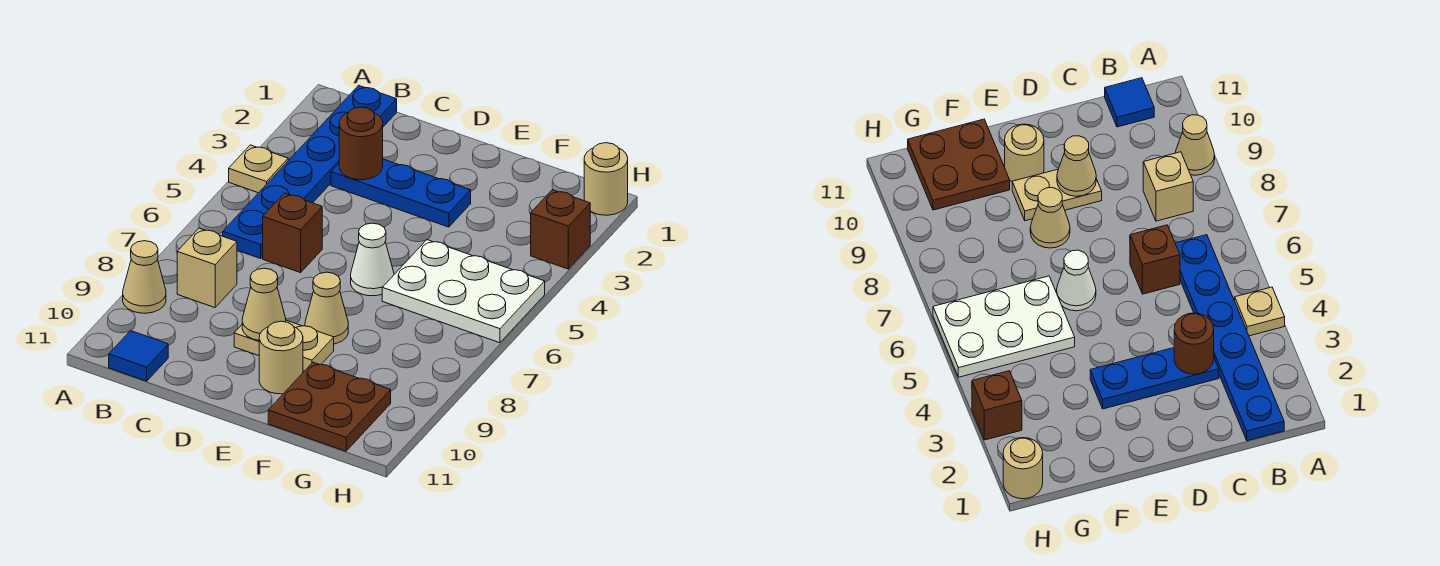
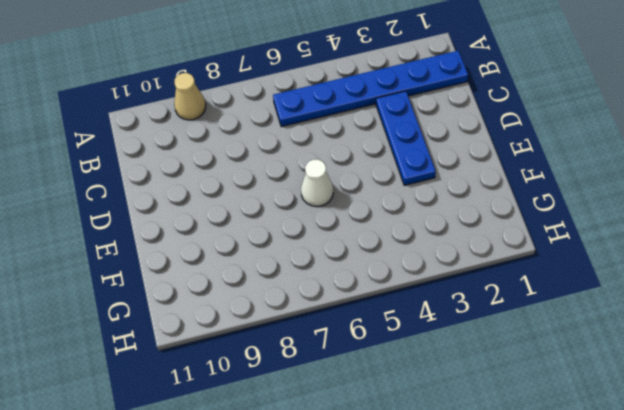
none -> tan 1x1 plate [229,145,288,193]
none -> tan 1x1 brick [177,228,237,308]
none -> blue 1x1 tile [109,331,168,381]

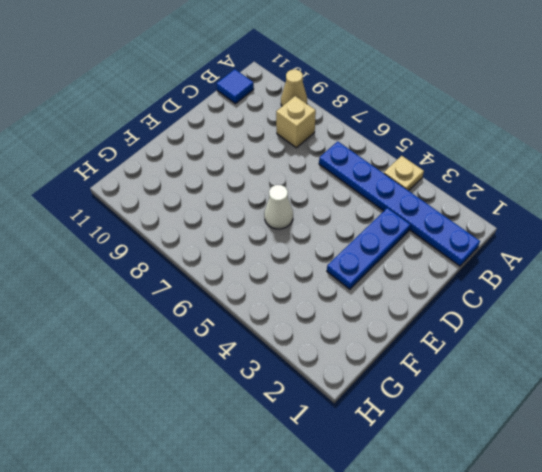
none -> brown 1x1 brick [263,193,322,273]
none -> tan 1x2 plate [234,320,334,371]
none -> tan 1x1 cone [305,272,348,344]

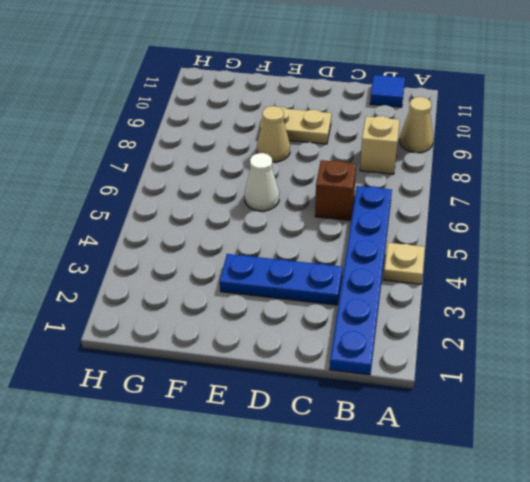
none -> tan 1x1 round brick [259,321,303,394]
none -> white 2x3 plate [382,240,545,343]
none -> brown 2x2 plate [268,362,391,451]

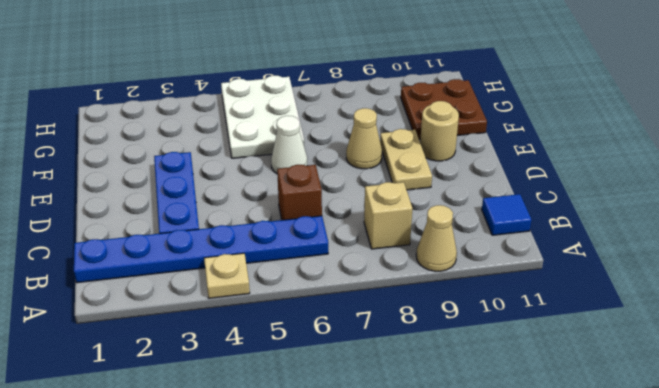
none -> tan 1x1 round brick [584,143,628,215]
none -> brown 1x1 brick [531,190,590,269]
none -> brown 1x1 round brick [339,107,383,180]

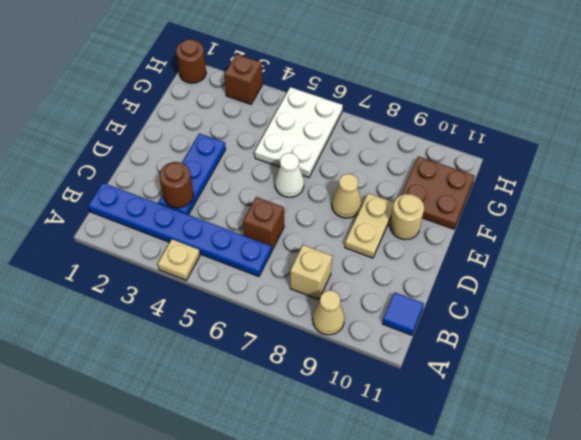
brown 1x1 round brick [176,39,206,83] -> tan 1x1 round brick [584,143,628,215]
none -> tan 1x1 cone [242,268,286,340]

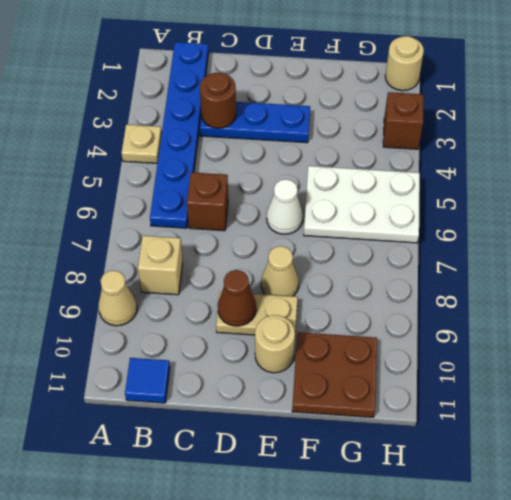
brown 1x1 cone [218,270,256,326] -> tan 1x1 cone [242,268,286,340]

